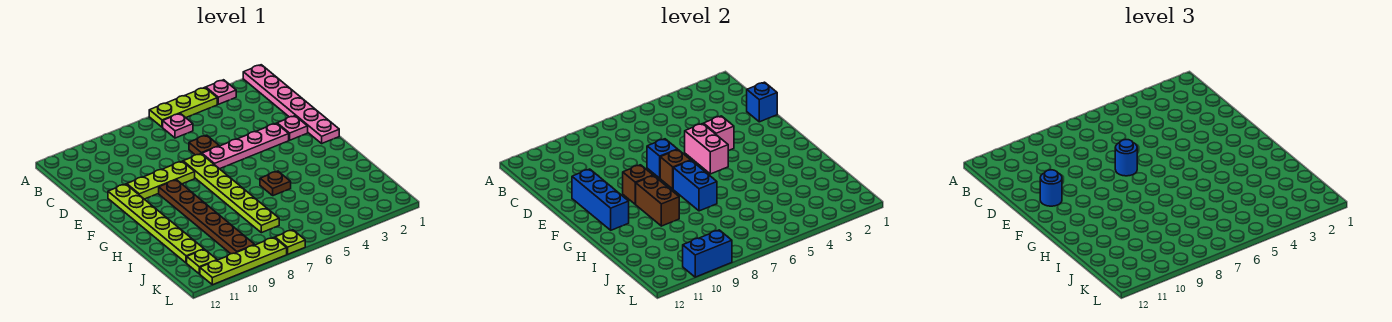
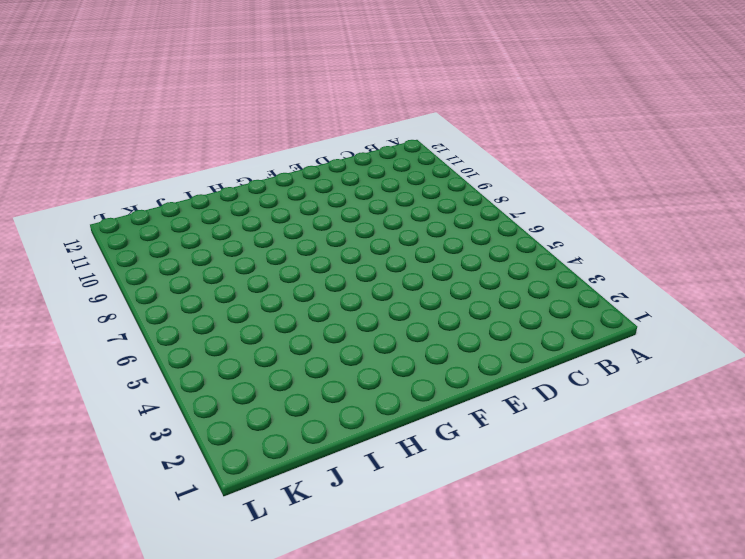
none -> pink 1x6 plate [243,65,339,143]
none -> pink 1x1 plate [206,80,236,104]
none -> lime 1x3 plate [149,87,217,127]

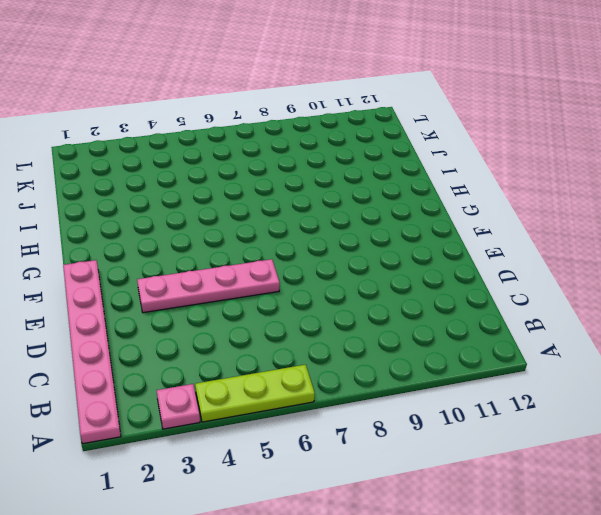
none -> pink 1x1 plate [163,114,193,138]
none -> brown 1x1 plate [189,135,219,155]
none -> pink 1x1 plate [277,116,308,140]

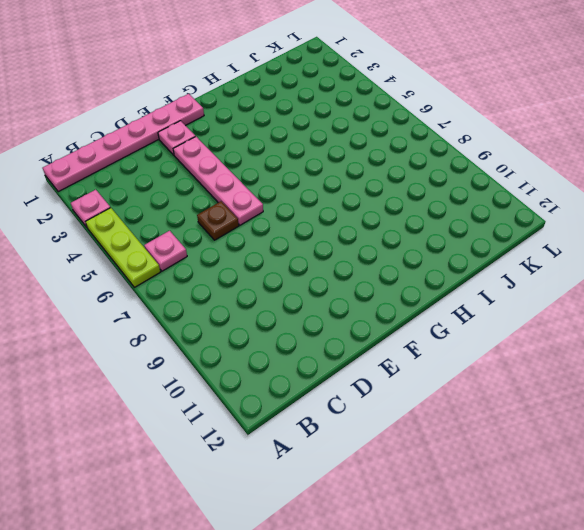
none -> lime 1x6 plate [183,154,279,233]
none -> lime 1x3 plate [127,161,195,199]
none -> lime 1x6 plate [108,184,204,263]

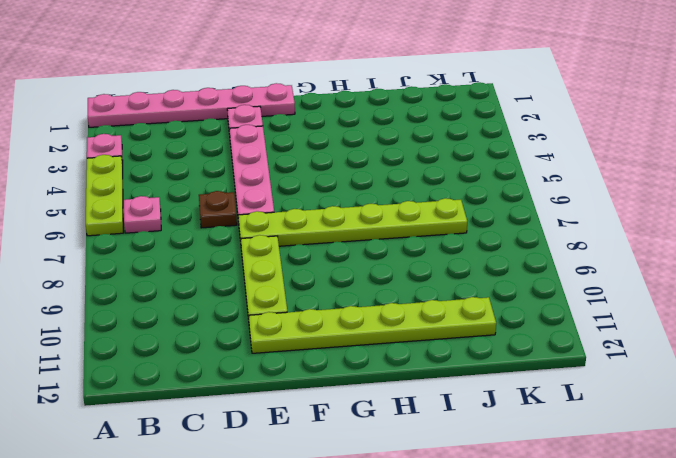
none -> brown 1x6 plate [159,180,254,254]
none -> brown 1x1 plate [260,171,291,196]
none -> lime 1x1 plate [187,249,217,274]

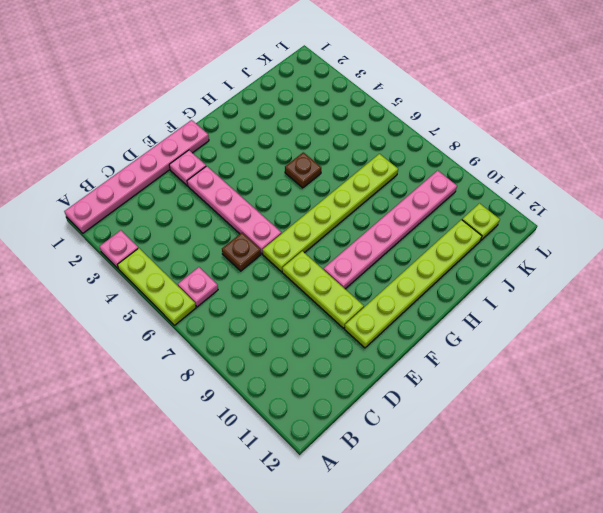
pink 1x6 plate [324,170,457,289] -> brown 1x6 plate [159,180,254,254]
none -> lime 1x1 plate [275,230,305,254]
none -> lime 1x4 plate [200,238,287,285]
none -> blue 1x1 brick [747,82,777,122]

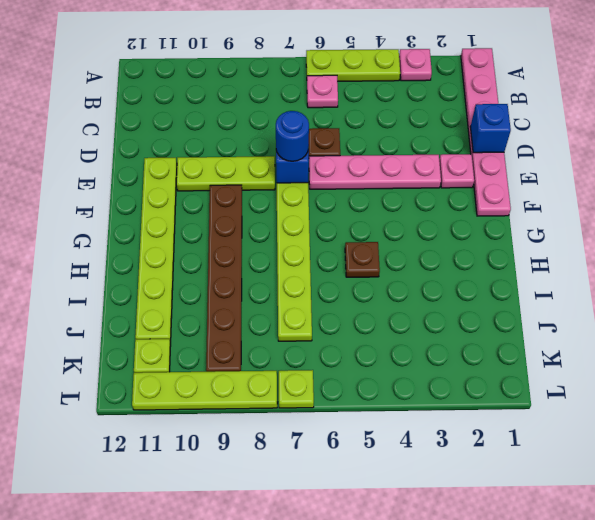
none -> pink 1x1 brick [704,116,734,151]
none -> pink 1x2 brick [685,124,728,174]
none -> blue 1x3 brick [572,169,629,230]

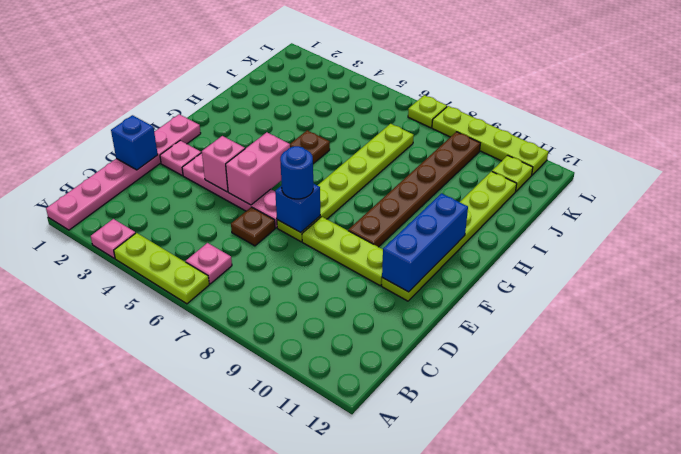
none -> brown 1x1 brick [660,150,691,189]
none -> brown 1x1 brick [623,165,653,204]
none -> blue 1x2 brick [673,161,717,211]

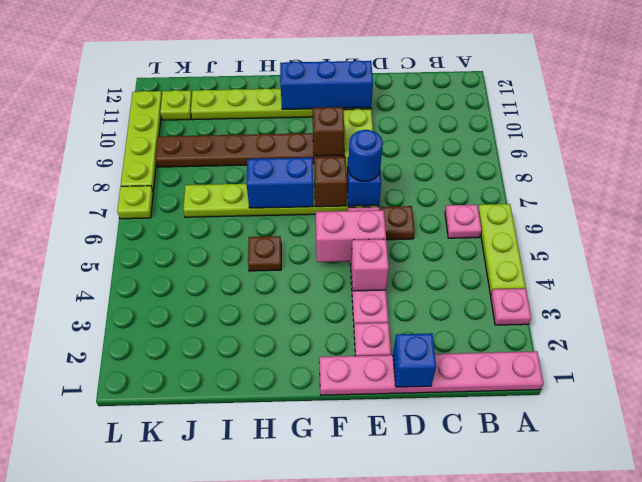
none -> brown 1x2 brick [636,176,679,226]
none -> blue 1x2 brick [683,230,732,277]
none -> blue 1x1 round brick [1040,170,1062,206]

